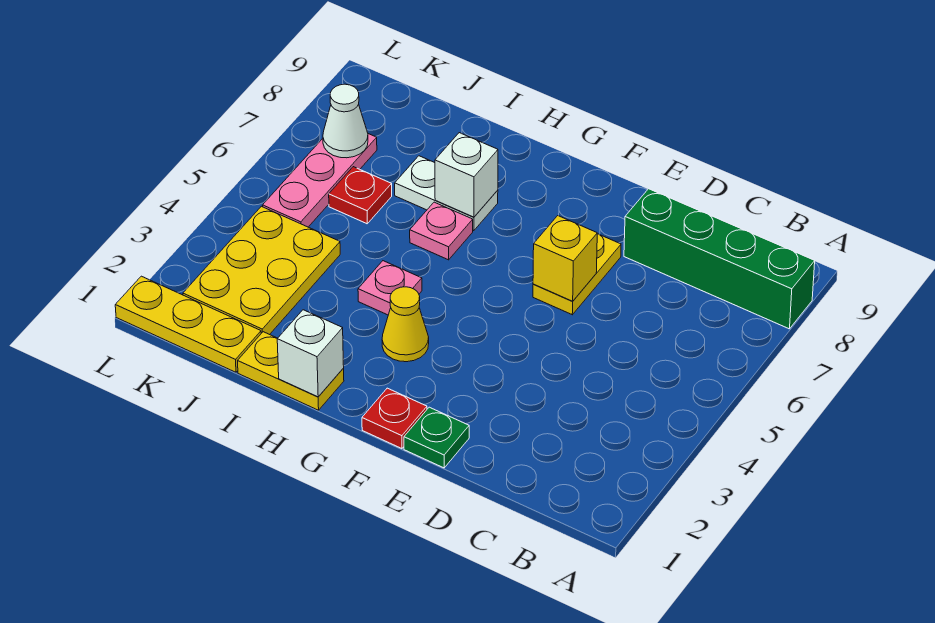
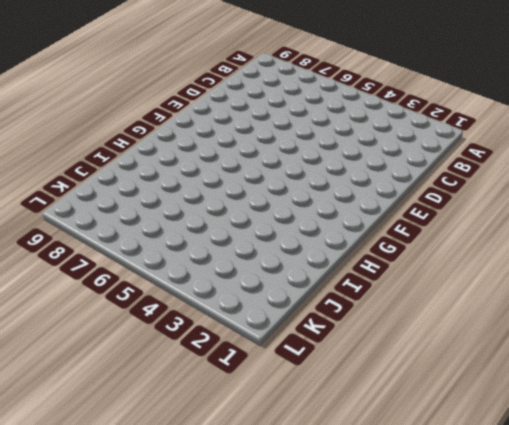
none -> green 1x4 brick [624,189,815,329]
none -> green 1x1 plate [404,407,469,468]
none -> yellow 1x2 plate [533,234,621,315]

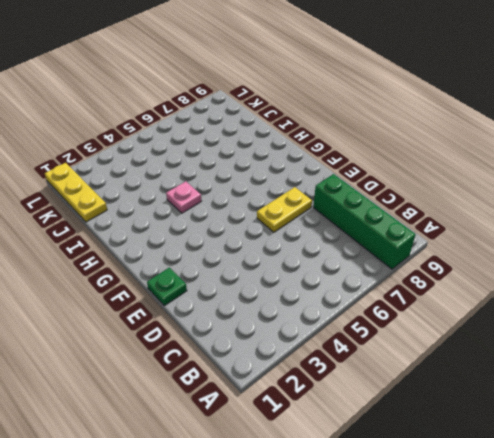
none -> red 1x1 plate [362,388,427,449]
none -> yellow 1x1 cone [382,287,429,362]
none -> yellow 1x2 plate [238,332,344,410]

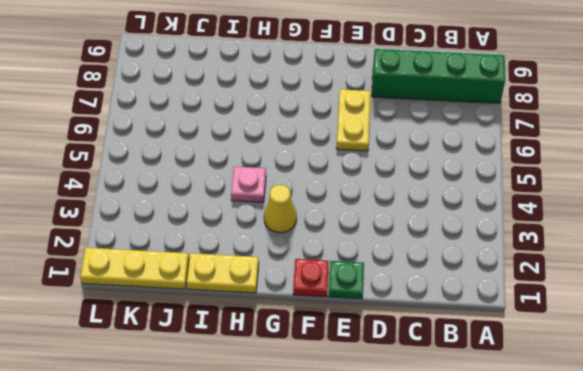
none -> pink 1x1 plate [410,202,473,260]
none -> white 1x2 plate [395,156,498,231]
none -> yellow 2x3 plate [183,206,340,335]

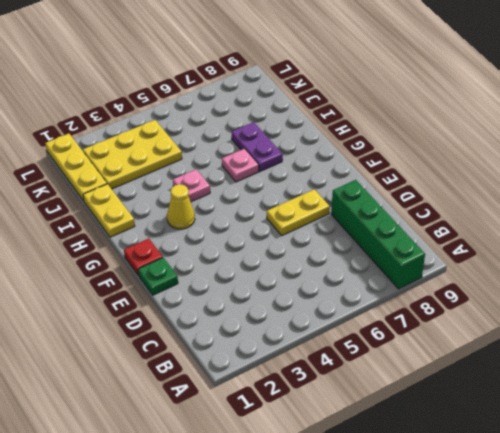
purple 1x2 plate [231,122,283,171] -> white 1x2 plate [395,156,498,231]
none -> red 1x1 plate [329,167,392,224]
none -> pink 1x3 plate [263,134,377,227]
none -> yellow 1x1 brick [533,216,597,301]

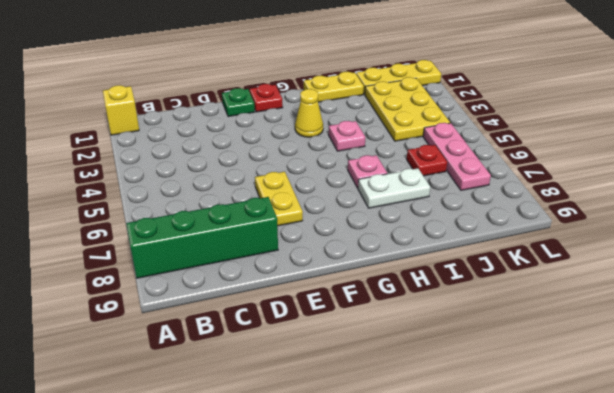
yellow 1x1 brick [103,85,139,135] -> yellow 1x1 brick moved to [533,216,597,301]
none -> white 1x1 brick [277,310,344,397]
none -> white 1x1 brick [435,133,498,217]
none -> white 1x1 cone [323,84,368,158]

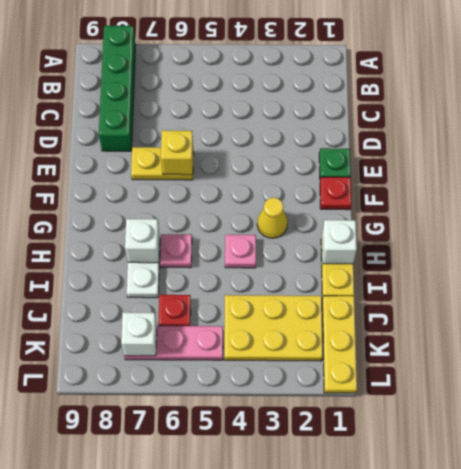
white 1x1 brick [121,312,157,356] -> white 1x1 cone [323,84,368,158]

